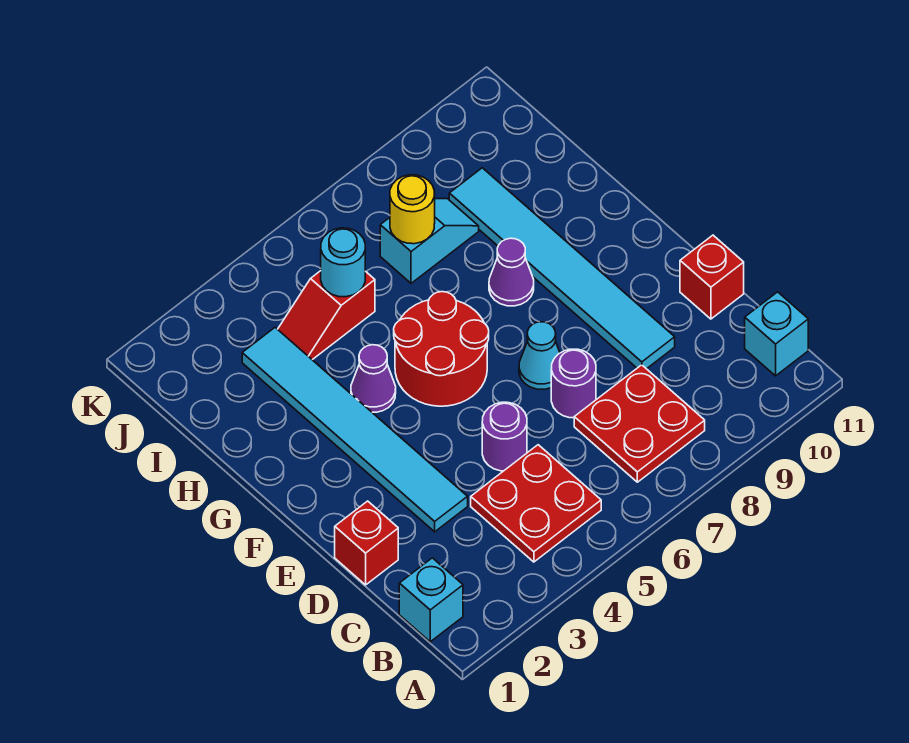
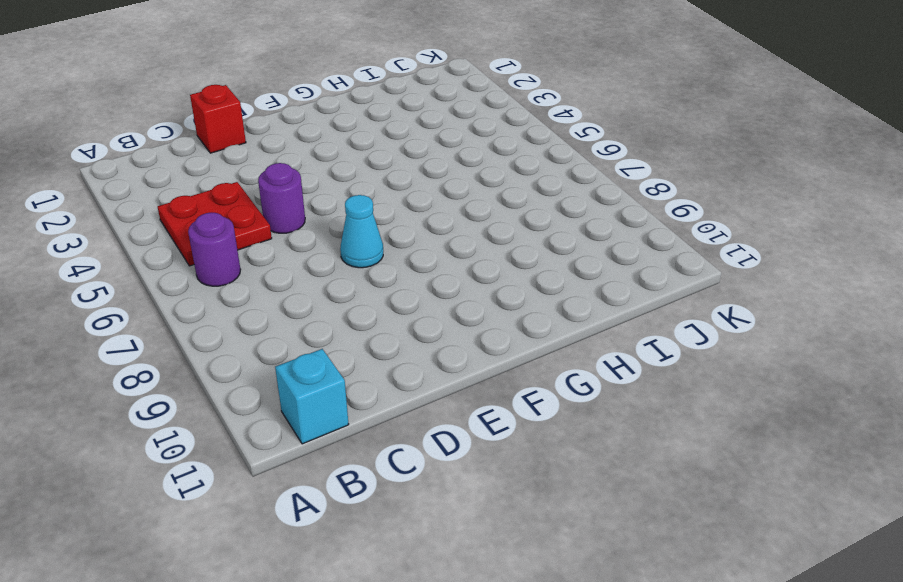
purple 1x1 round brick [188,213,241,286] -> purple 1x1 round brick moved to [551,349,596,418]
none -> cyan 1x1 brick [399,558,463,642]
none -> red 2x2 plate [574,365,705,482]
none -> cyan 1x6 tile [242,328,468,532]

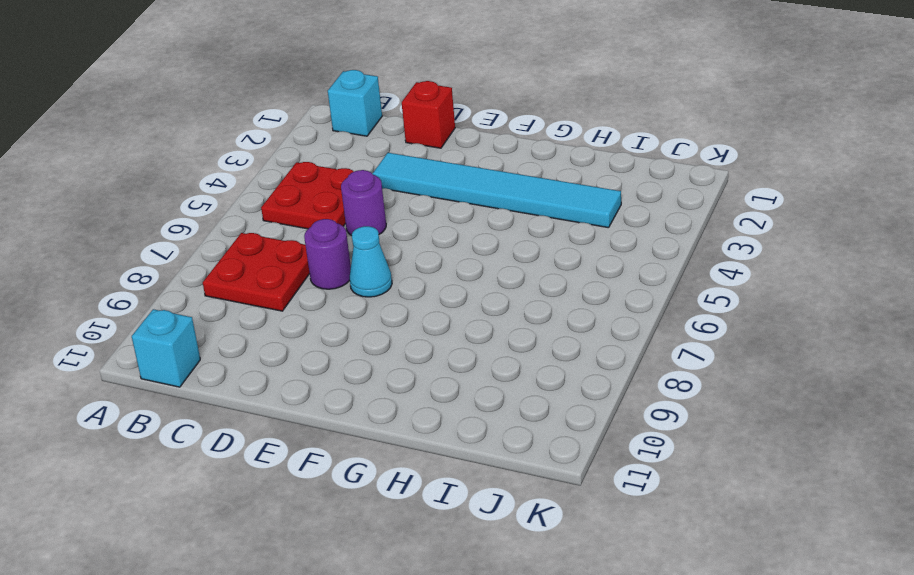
none -> cyan 1x6 tile [449,168,675,369]
none -> red 1x1 brick [680,235,744,319]
none -> red 2x2 round brick [394,292,489,406]

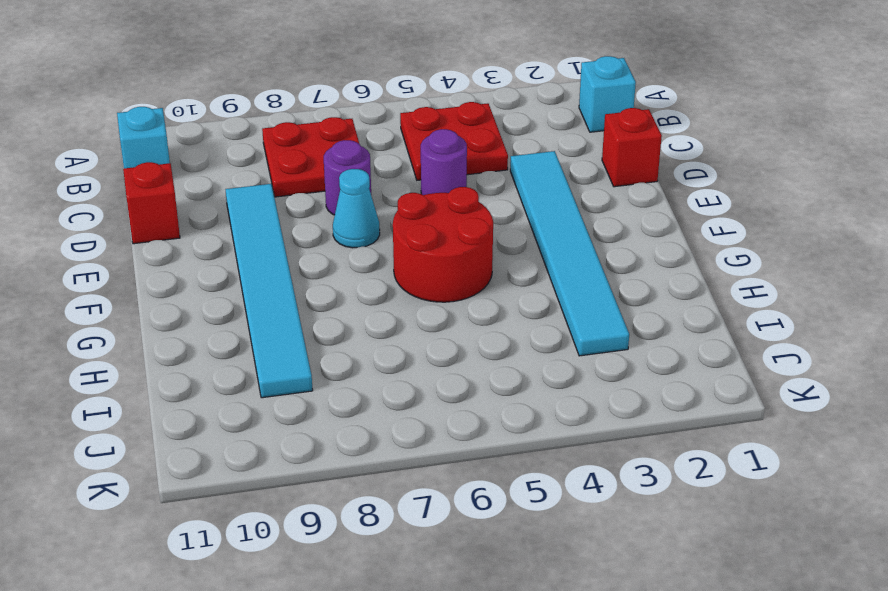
none -> purple 1x1 cone [351,345,396,412]
none -> purple 1x1 cone [489,238,534,306]
none -> red 1x2 slope [278,271,375,360]

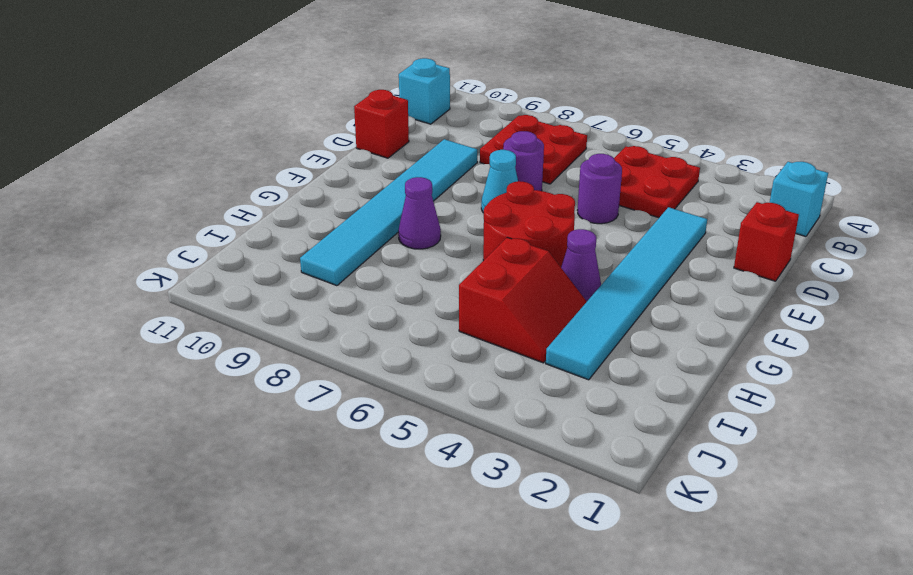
red 2x2 slope [459,237,587,363] -> red 1x2 slope [278,271,375,360]
none -> cyan 1x2 slope [380,199,479,283]
none -> cyan 1x1 round brick [321,228,365,297]
none -> yellow 1x1 round brick [390,175,435,244]

